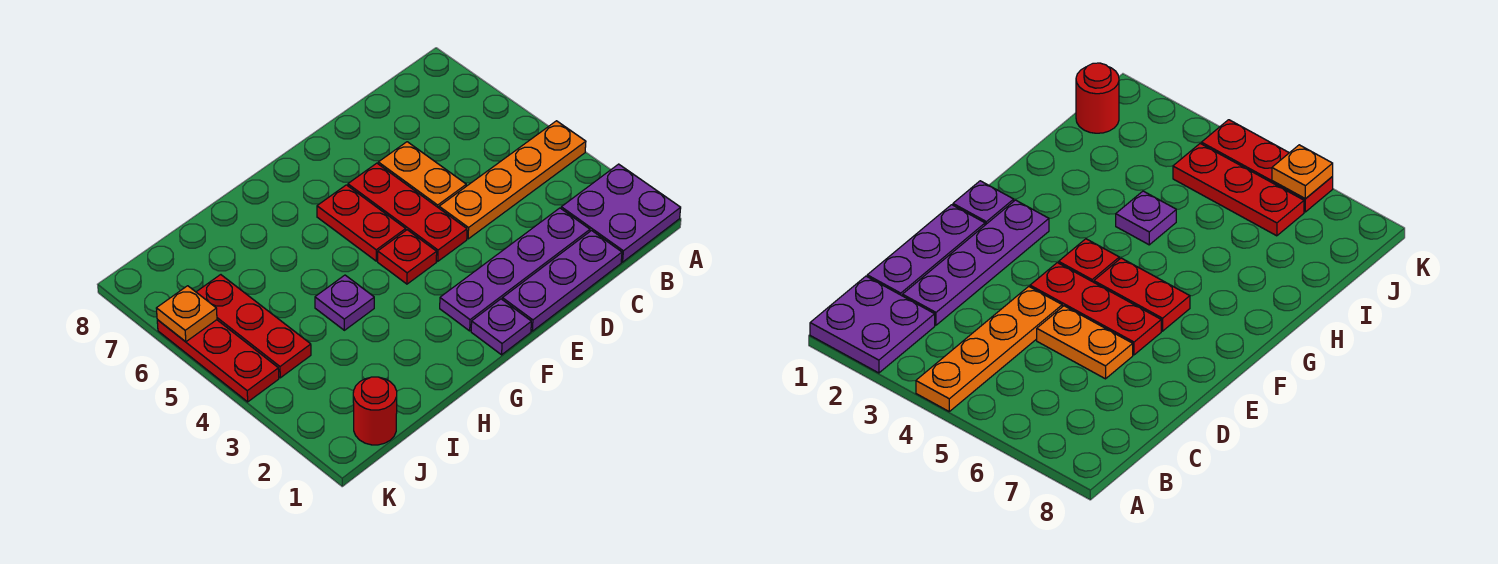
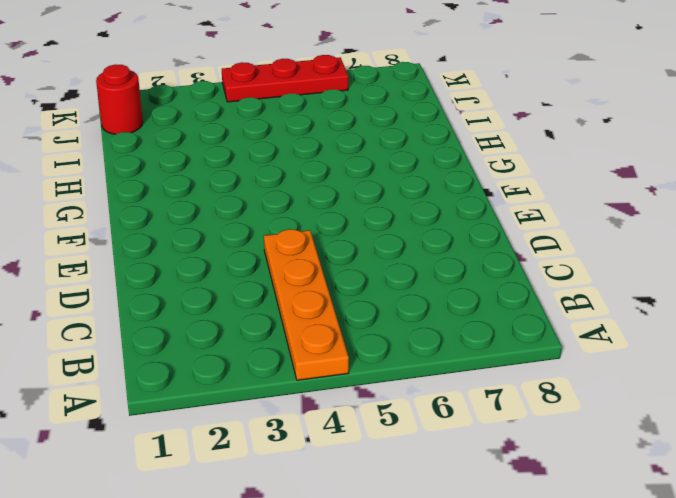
none -> purple 2x2 plate [561,164,681,262]
none -> purple 1x3 plate [502,231,622,331]
none -> purple 1x4 plate [440,208,590,331]

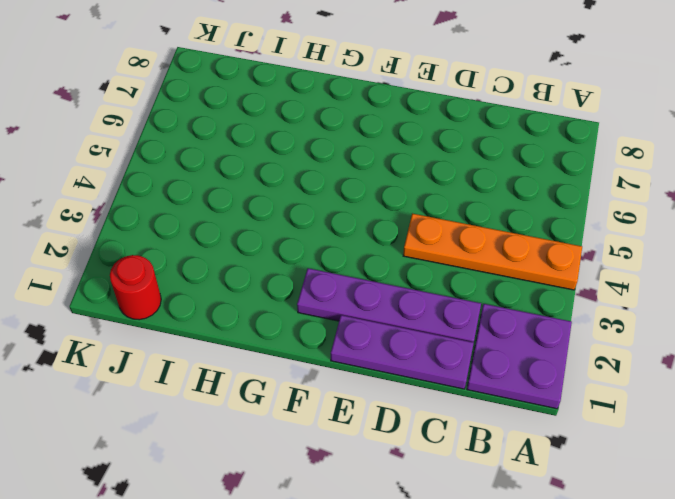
none -> orange 1x2 plate [378,142,466,208]
none -> red 1x3 plate [348,163,467,261]
none -> purple 1x1 plate [471,299,531,355]

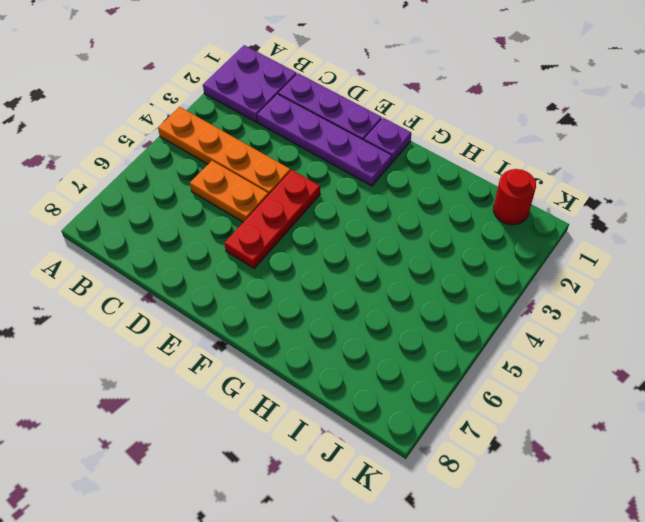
orange 1x2 plate [190,161,268,222] -> orange 1x2 plate turned to [378,142,466,208]
none -> red 1x1 plate [378,230,437,284]
none -> red 1x2 plate [317,185,406,261]
none -> purple 1x1 plate [315,275,374,330]

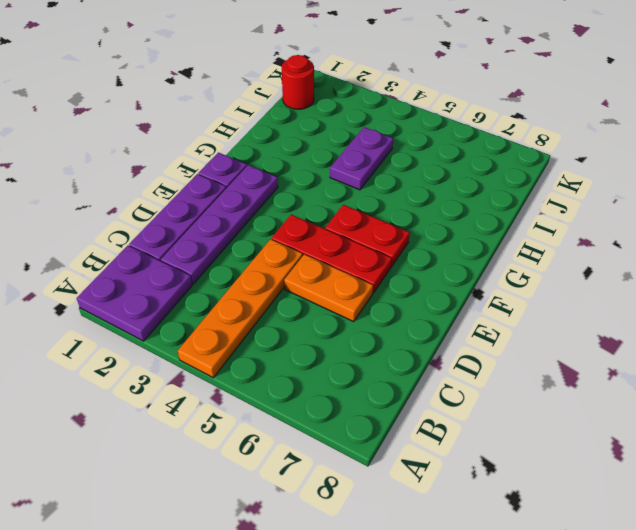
purple 1x2 plate [330,127,393,190] -> purple 1x1 plate [315,275,374,330]
none -> red 1x1 plate [378,230,437,284]
none -> red 1x3 plate [197,275,311,378]
none -> red 1x3 plate [157,320,279,402]

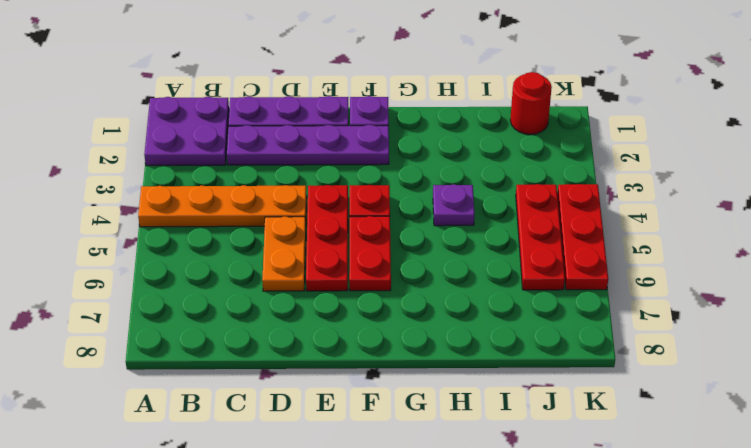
none -> orange 1x1 plate [156,286,217,342]

